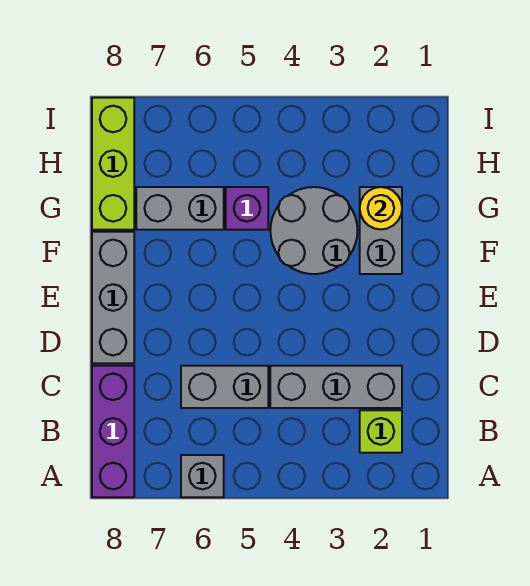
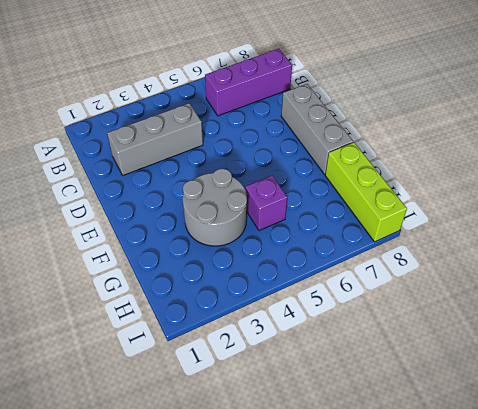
purple 1x3 brick [205,49,292,116] -> purple 1x3 brick turned to [92,366,134,497]
none -> grey 1x1 brick [181,455,224,497]
none -> lime 1x1 brick [360,410,402,453]
none -> grey 1x2 brick [181,366,268,408]

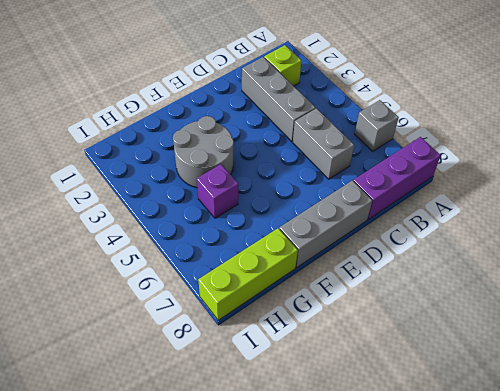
none -> grey 1x2 brick [360,187,402,274]
none -> grey 1x2 brick [136,187,224,230]
none -> yellow 1x1 round brick [360,187,402,229]

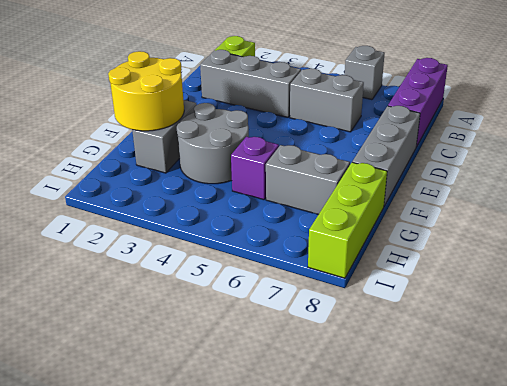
yellow 2x2 round brick [108,51,184,131] -> yellow 1x1 round brick [360,187,402,229]

